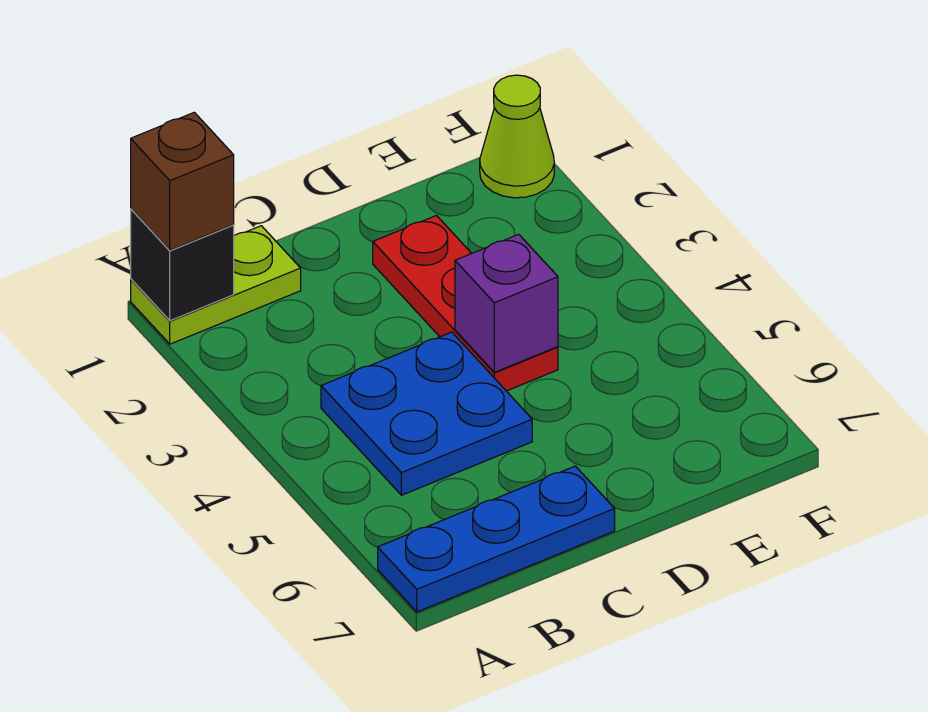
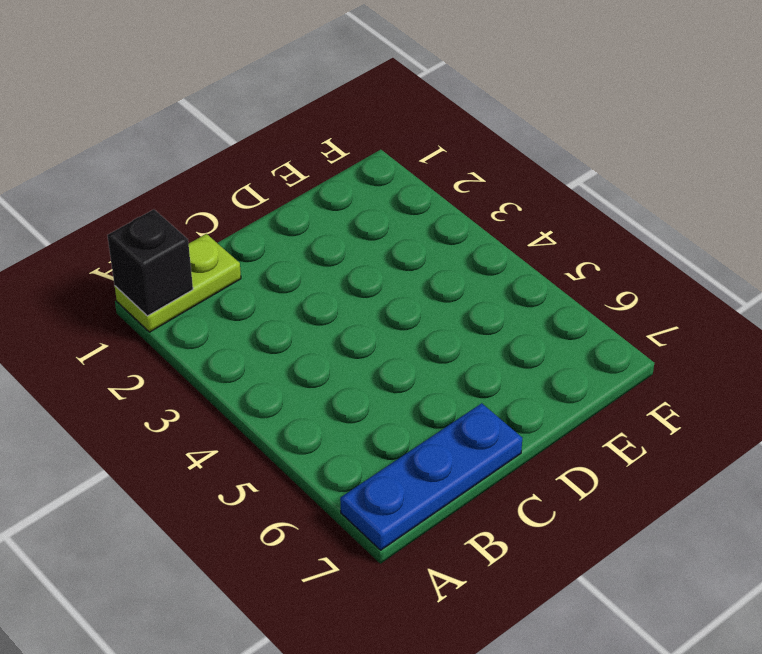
none -> blue 2x2 plate [321,332,532,495]
none -> red 1x3 plate [373,216,558,391]

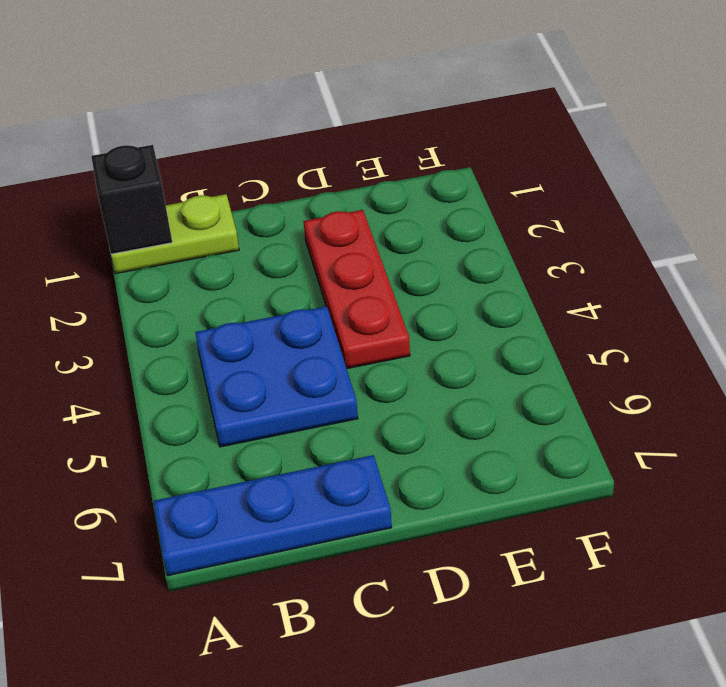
none -> lime 1x1 cone [480,75,554,198]
none -> purple 1x1 brick [455,234,558,372]

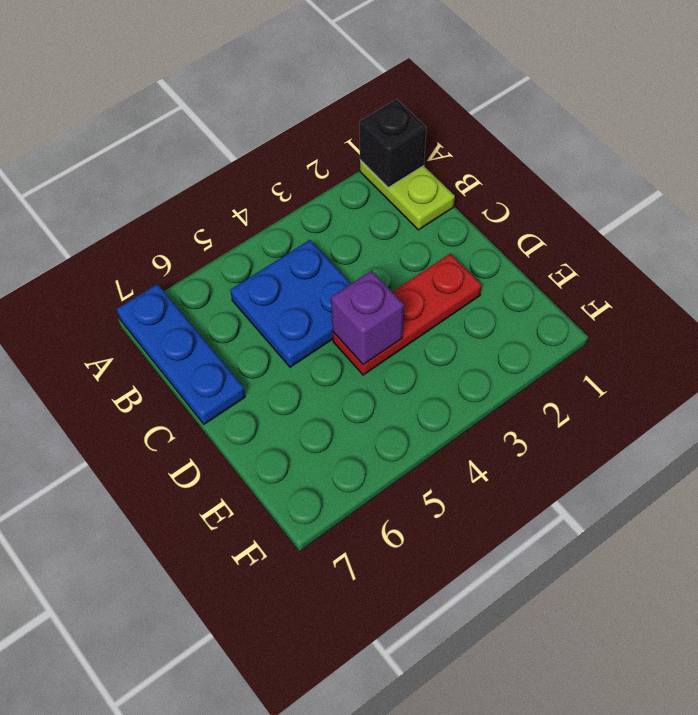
none -> lime 1x1 cone [480,75,554,198]
none -> brown 1x1 brick [131,112,234,250]

